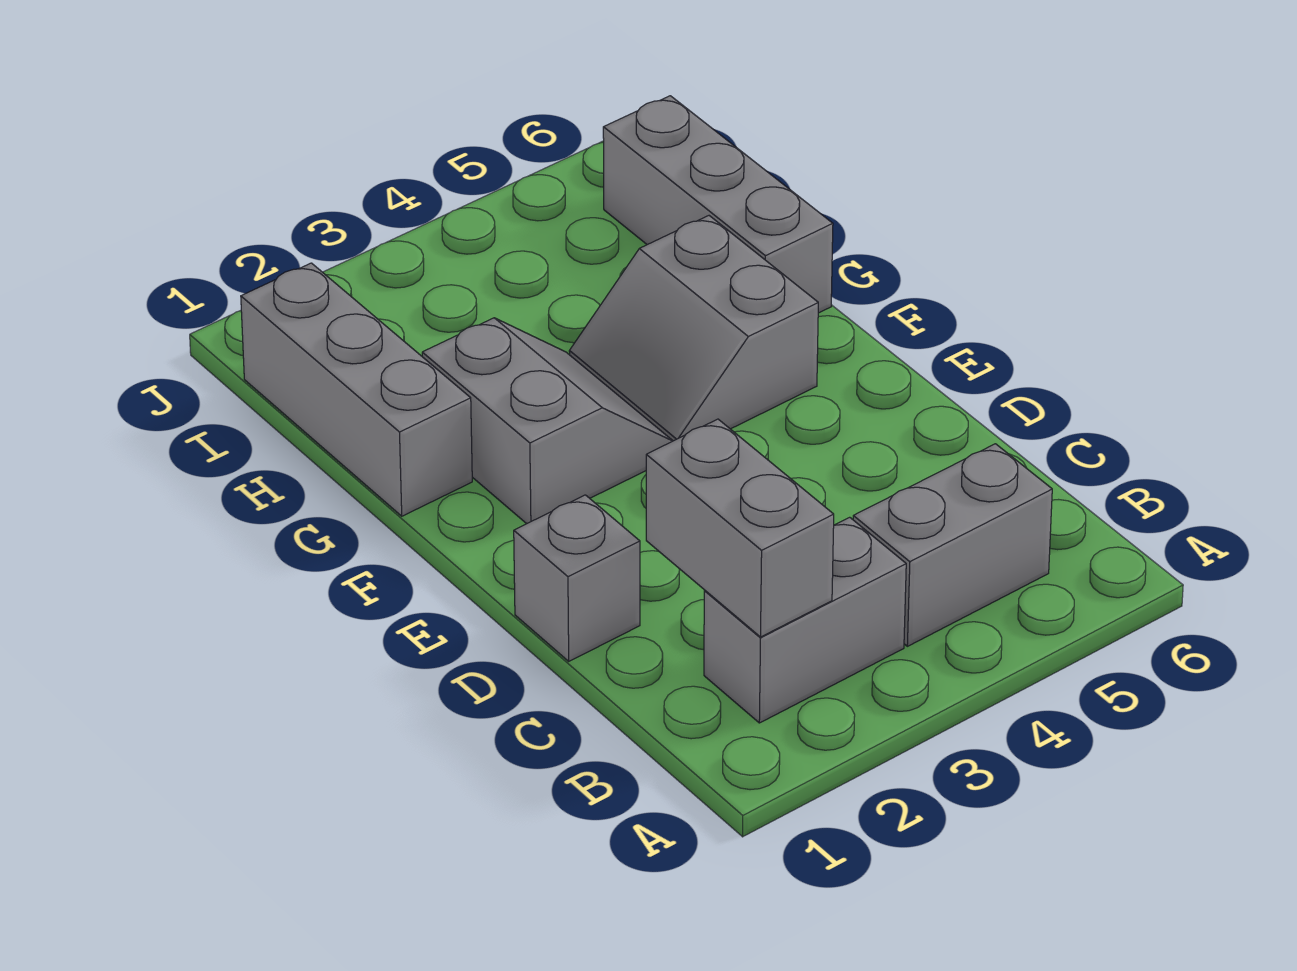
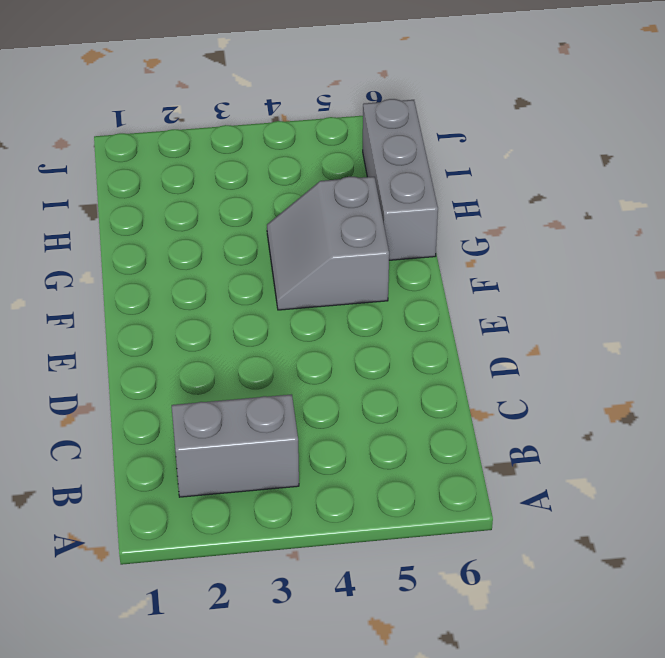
none -> grey 1x2 brick [853,444,1052,646]
none -> grey 1x1 brick [514,495,640,661]

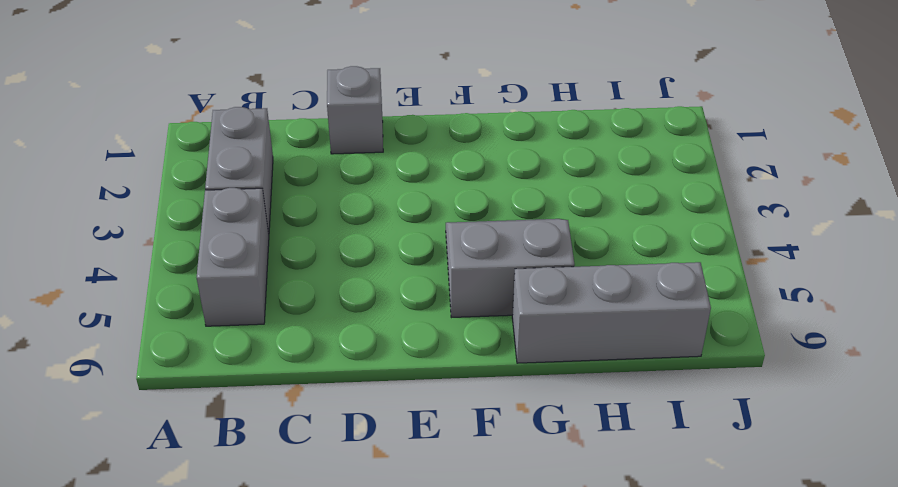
none -> grey 2x2 slope [422,318,673,524]
none -> grey 1x3 brick [241,263,472,516]

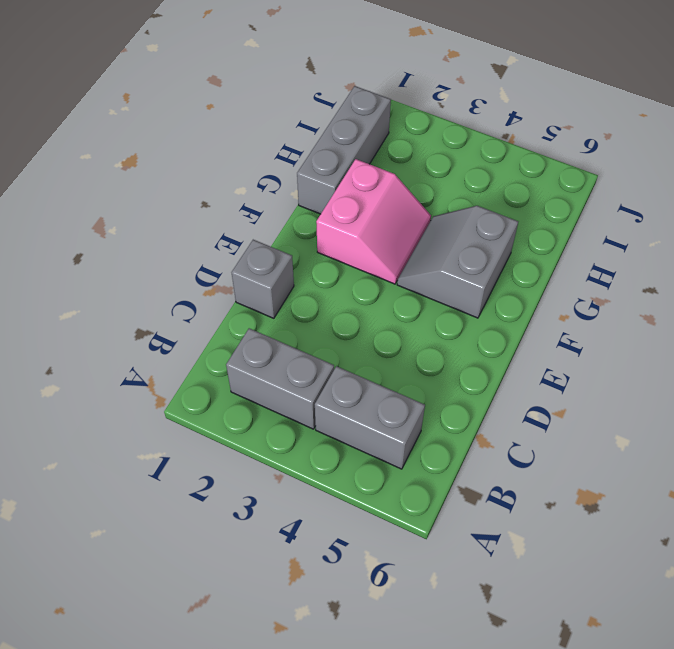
pink 2x2 slope [316,159,431,284] -> grey 2x2 slope [422,318,673,524]
none -> grey 1x3 brick [603,96,833,313]
none -> grey 1x2 brick [646,419,834,637]

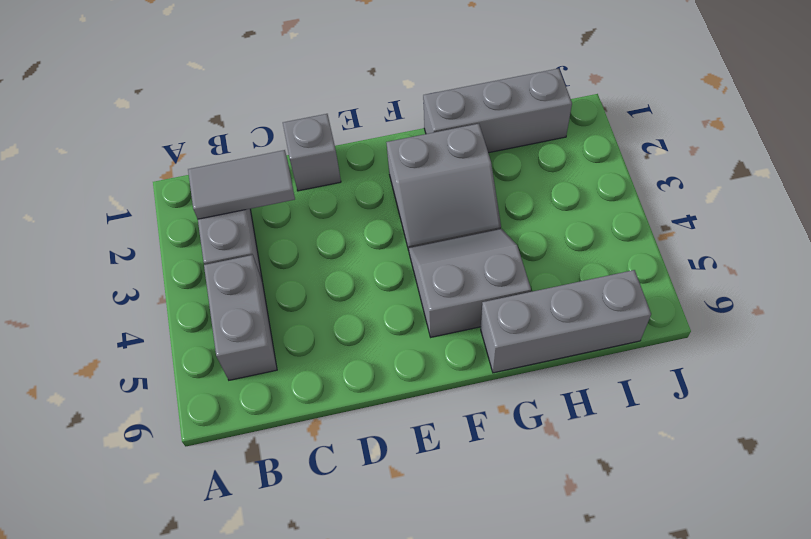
grey 1x2 tile [188,150,295,219] -> grey 1x2 brick [646,419,834,637]

